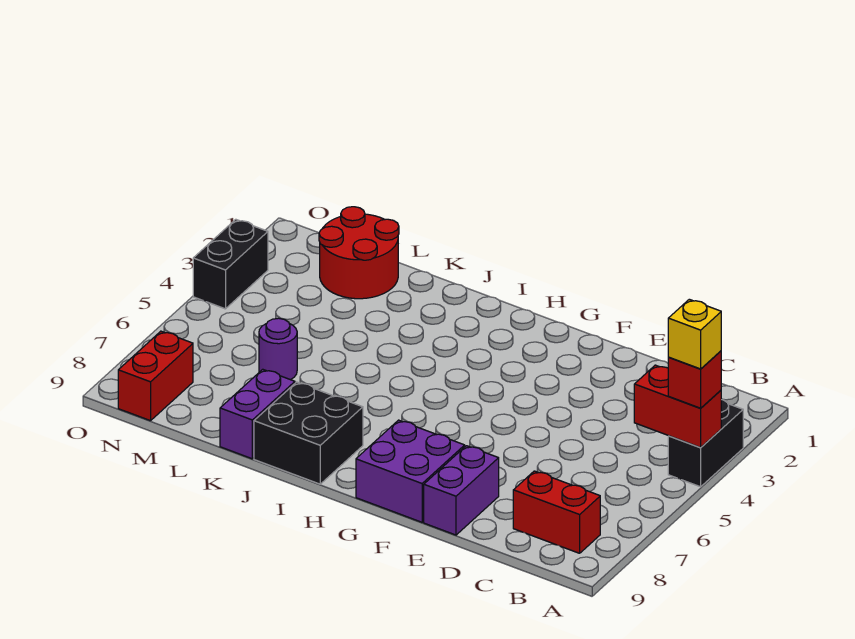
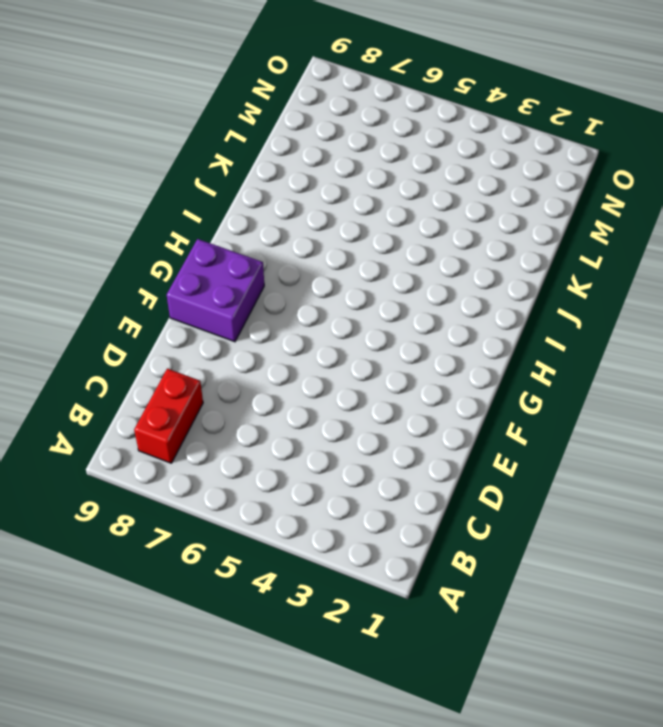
none -> black 1x2 brick [668,400,743,487]
none -> purple 1x2 brick [424,446,499,535]
none -> black 2x2 brick [254,382,363,484]

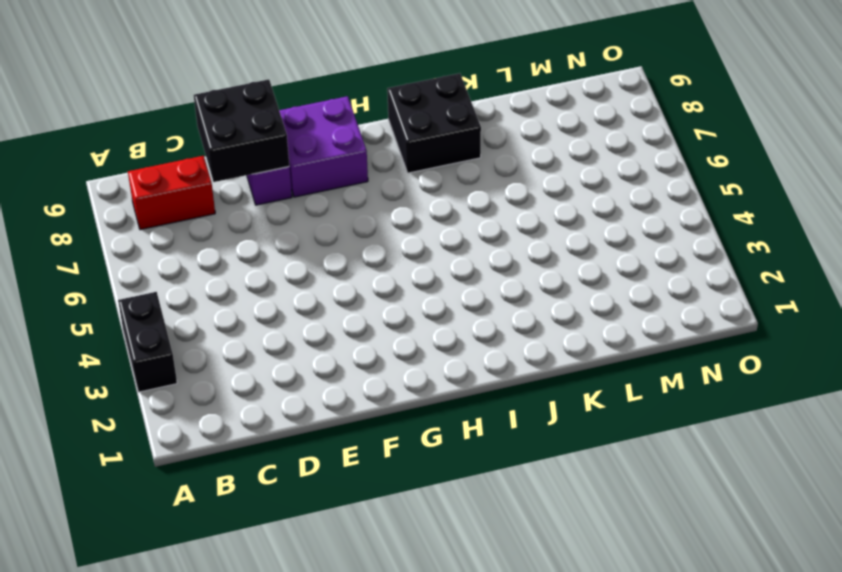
black 2x2 brick [194,79,289,182] -> none
none -> purple 1x2 brick [220,369,295,459]
none -> red 2x2 round brick [319,207,399,299]
none -> purple 1x1 round brick [259,318,297,380]

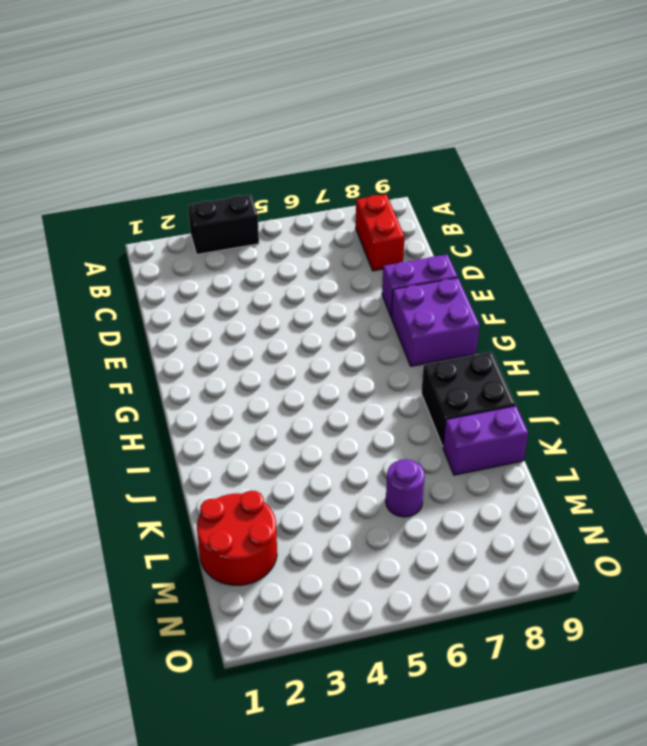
none -> red 1x2 brick [118,331,193,421]
none -> black 1x2 brick [193,219,268,309]
none -> red 1x2 brick [634,365,721,447]

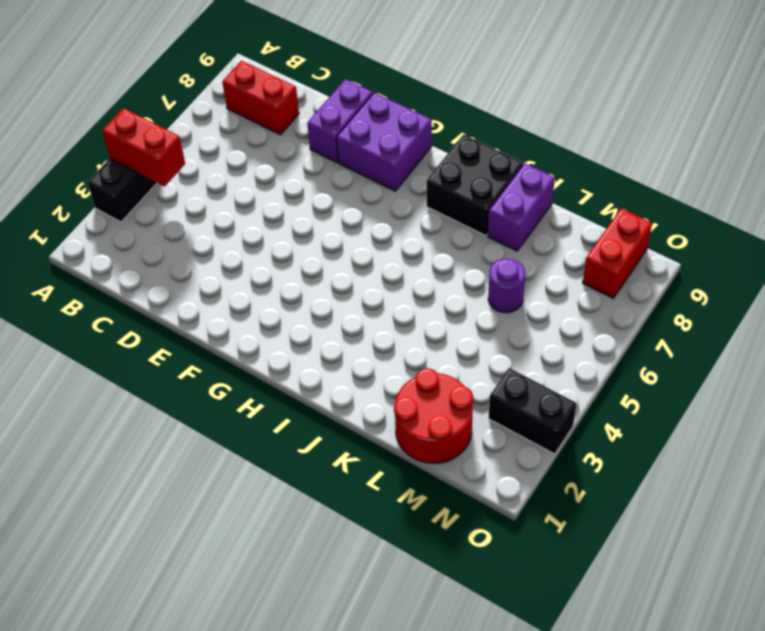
black 1x2 brick [489,368,577,454] -> black 1x2 brick turned to [193,219,268,309]
none -> red 1x1 brick [668,351,721,408]
none -> yellow 1x1 brick [668,299,721,369]

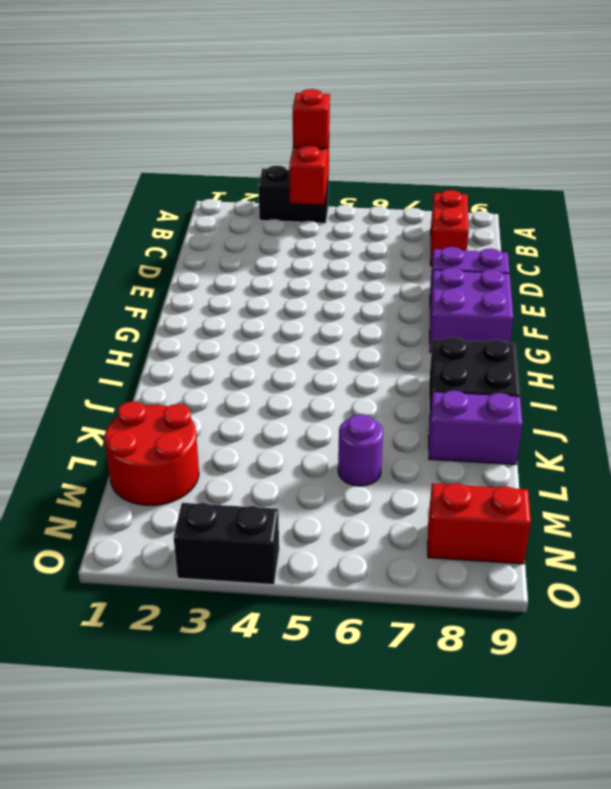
none -> yellow 1x1 brick [668,299,721,369]

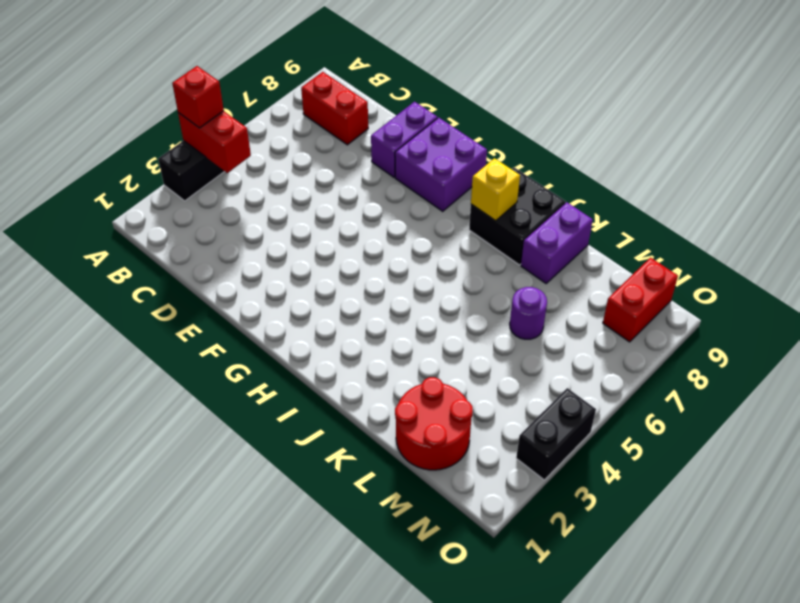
yellow 1x1 brick [471,158,520,221] -> yellow 1x1 brick moved to [668,299,721,369]

